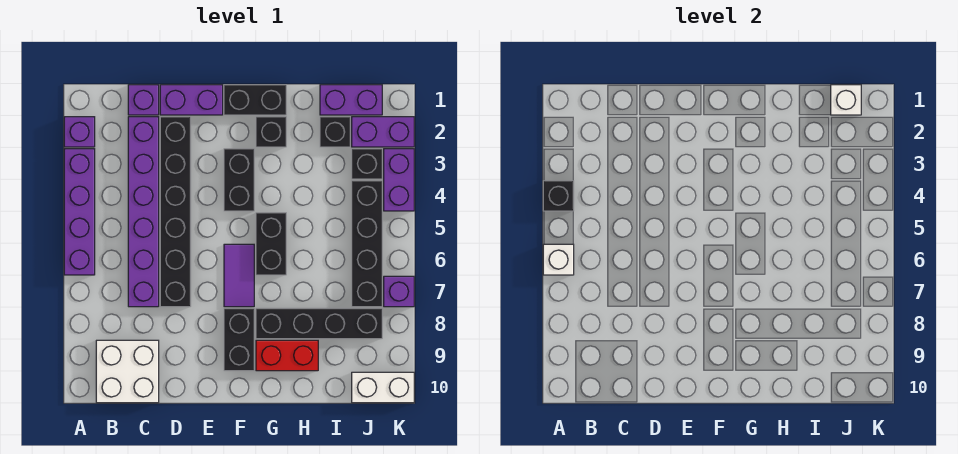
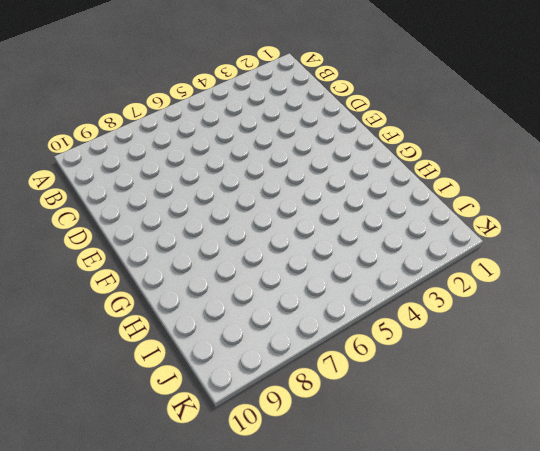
none -> purple 1x1 brick [64,117,95,147]
none -> purple 1x4 brick [64,149,95,275]
none -> white 2x2 brick [96,340,159,403]

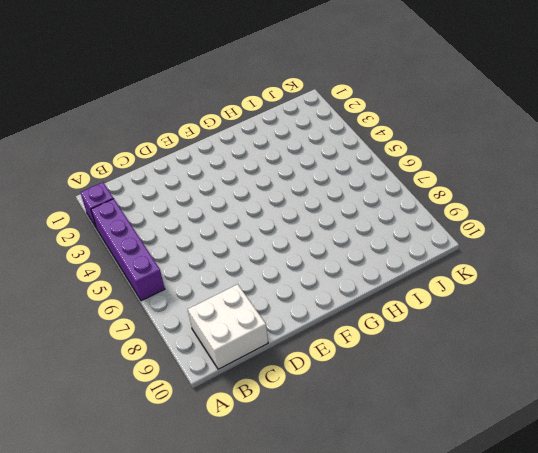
none -> purple 1x1 brick [128,85,159,115]
none -> purple 1x6 brick [128,117,159,307]
none -> purple 1x2 brick [160,85,223,115]

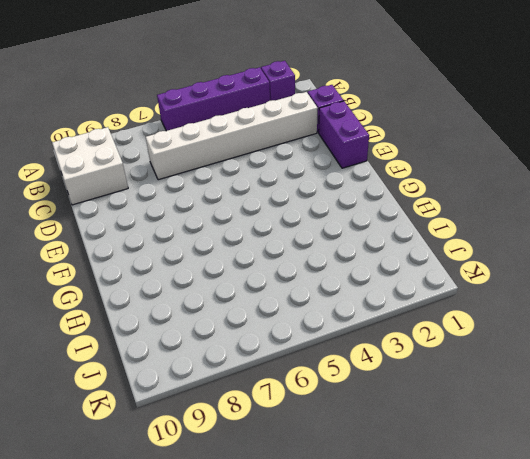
white 1x6 brick [146,92,318,180] -> purple 1x6 brick [128,117,159,307]
none -> black 1x6 brick [160,117,191,307]
none -> black 1x2 brick [224,85,286,115]
none -> black 1x2 brick [224,149,254,211]

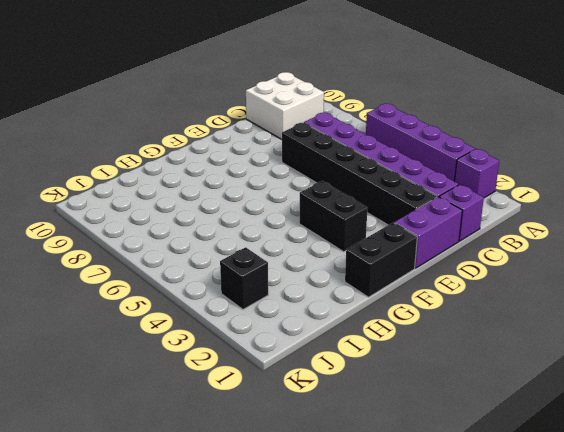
none -> purple 1x2 tile [224,244,254,307]
none -> black 1x2 brick [224,308,254,371]
none -> black 1x1 brick [256,117,286,147]

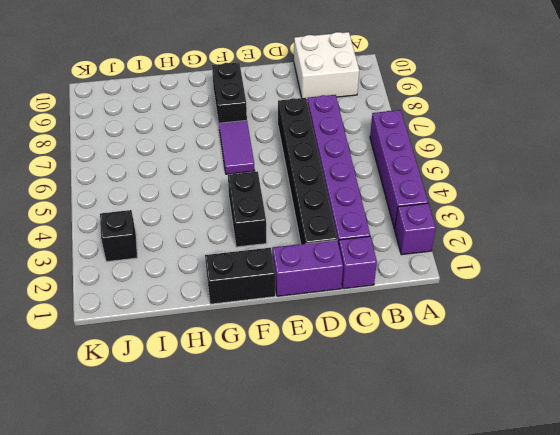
none -> black 1x1 brick [256,117,286,147]
none -> black 1x2 brick [256,213,286,275]
none -> black 1x4 brick [256,308,382,339]

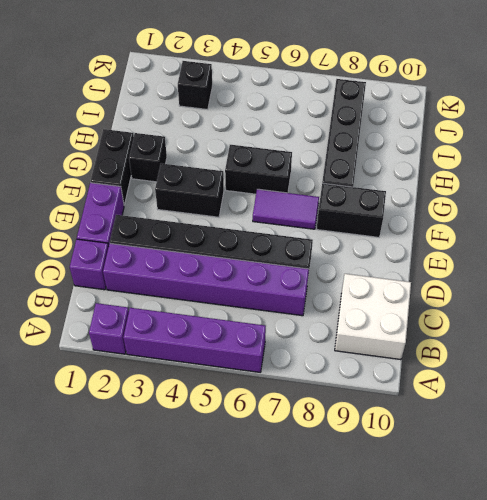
none -> red 1x2 brick [256,340,318,371]
none -> purple 1x2 brick [320,85,382,115]
none -> black 1x1 brick [320,117,350,147]

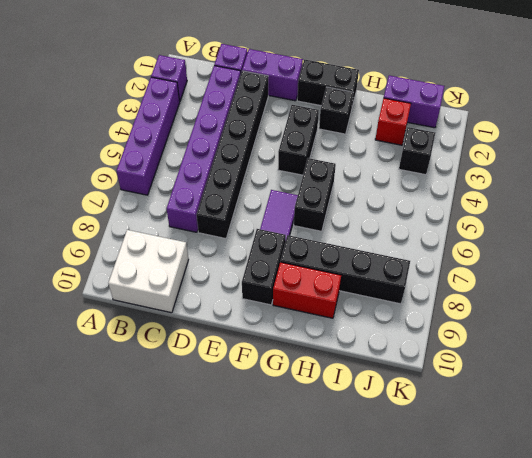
red 1x1 brick [375,98,411,145] -> black 1x1 brick [320,117,350,147]
none -> purple 1x2 brick [352,117,414,147]
none -> black 1x4 brick [352,181,382,307]
none -> white 1x2 brick [352,372,414,403]

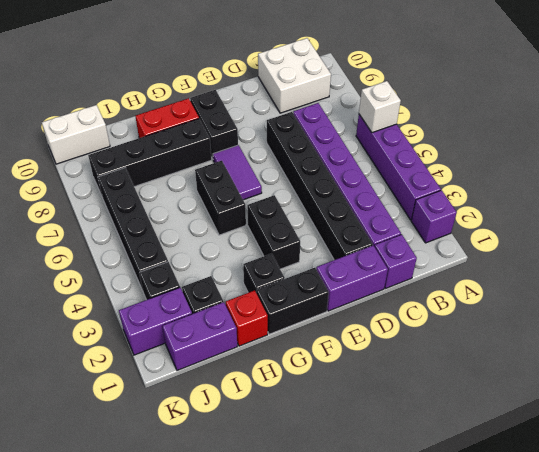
red 1x1 brick [226,290,268,346] -> none
none -> purple 1x2 brick [384,149,414,211]
none -> purple 1x1 brick [384,276,414,307]
none -> black 1x1 brick [543,181,574,211]

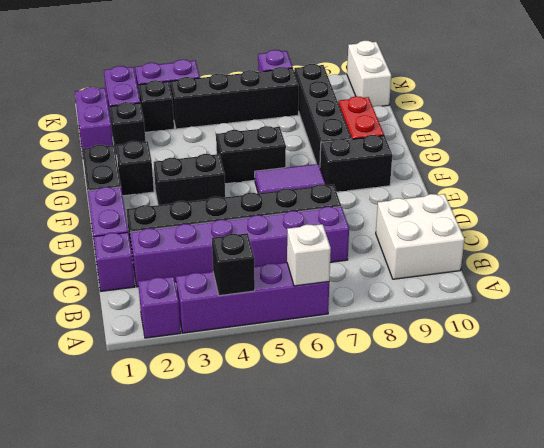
none -> white 1x1 brick [831,85,861,115]

